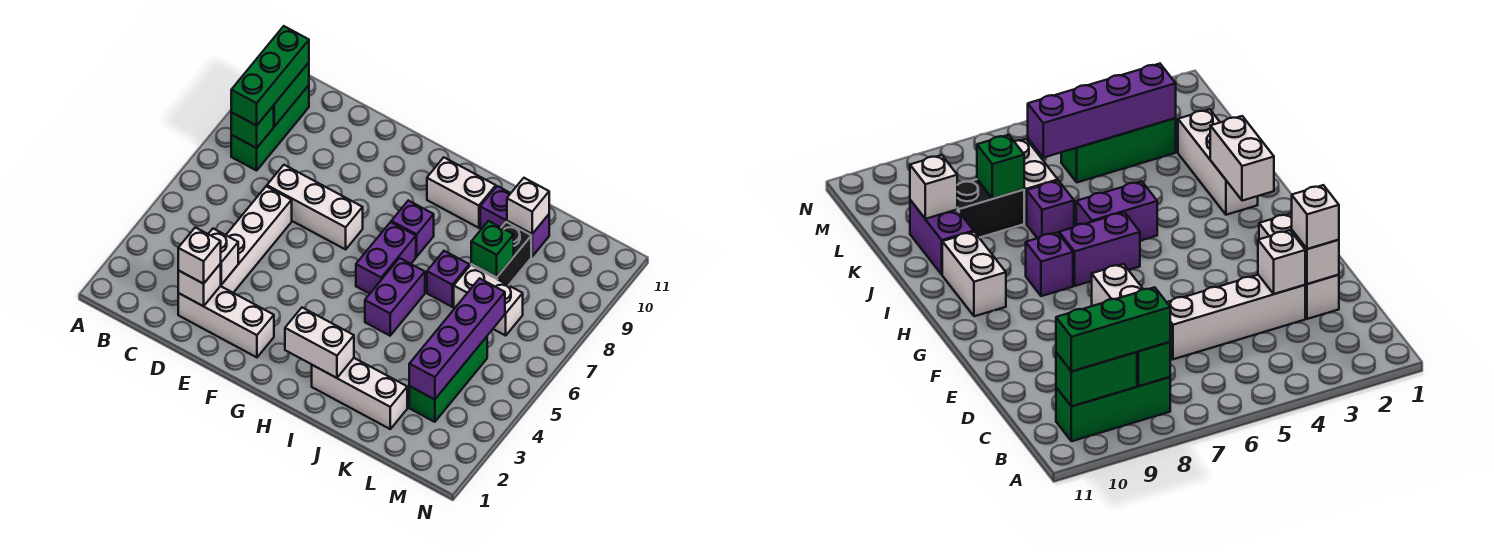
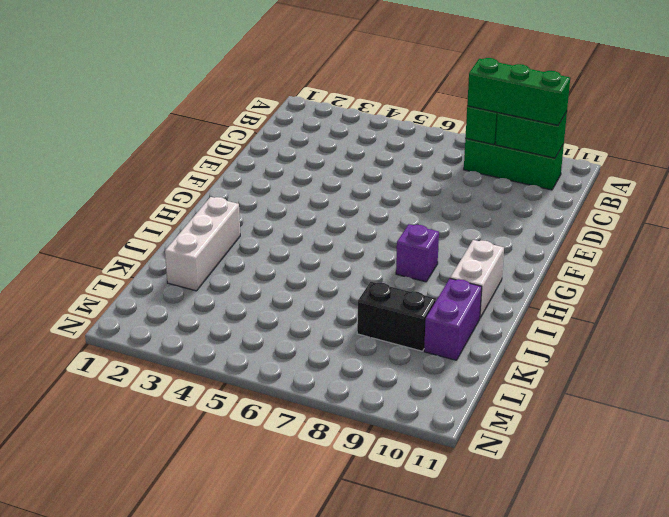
none -> white 1x3 brick [178,286,274,357]
none -> white 1x4 brick [221,186,292,293]
none -> white 1x3 brick [267,165,363,249]

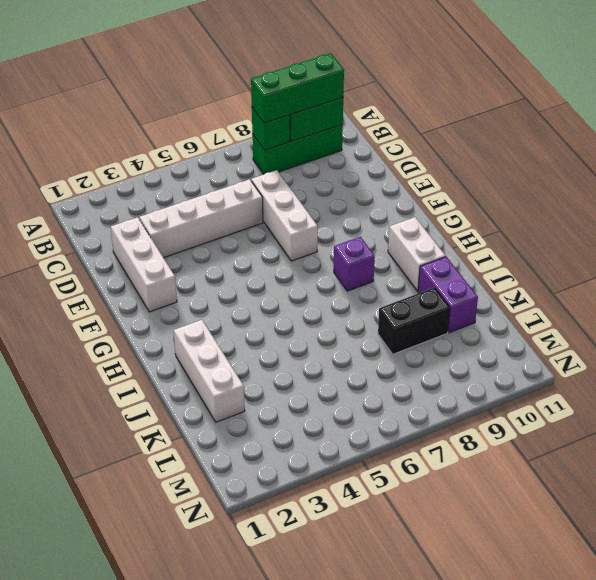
none -> purple 1x2 brick [356,222,416,294]
none -> purple 1x2 brick [365,258,425,336]
none -> purple 1x1 brick [427,251,469,307]

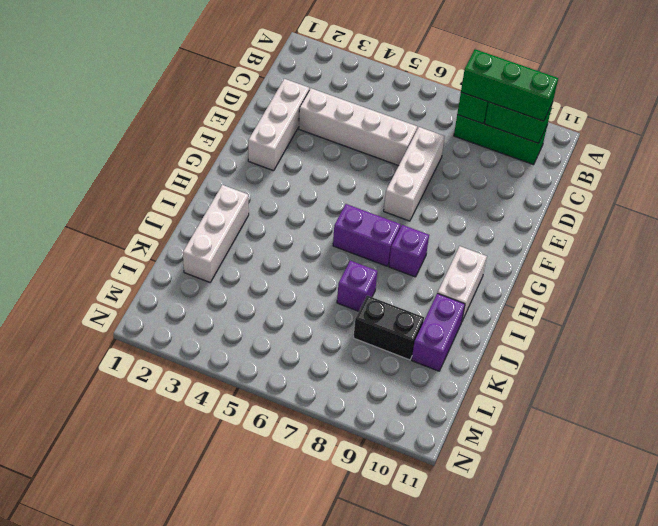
none -> purple 1x2 brick [365,258,425,336]
none -> white 1x2 brick [454,265,523,336]
none -> green 1x3 brick [409,337,487,422]

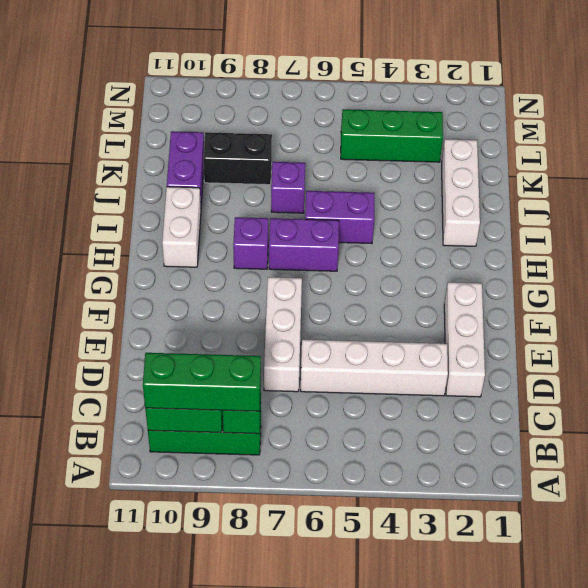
none -> white 1x2 brick [454,265,523,336]
none -> white 1x1 brick [178,264,221,306]
none -> white 1x1 brick [209,229,238,285]

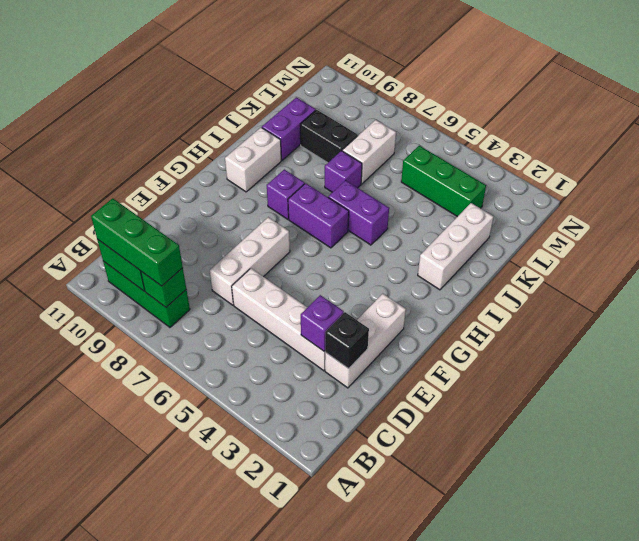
black 1x1 brick [325,312,369,369] -> white 1x1 brick [178,264,221,306]
purple 1x1 brick [301,295,344,351] -> white 1x1 brick [209,229,238,285]
none -> white 1x2 brick [285,308,354,378]
none -> green 1x1 brick [471,221,514,277]
none -> white 1x1 brick [507,178,549,234]

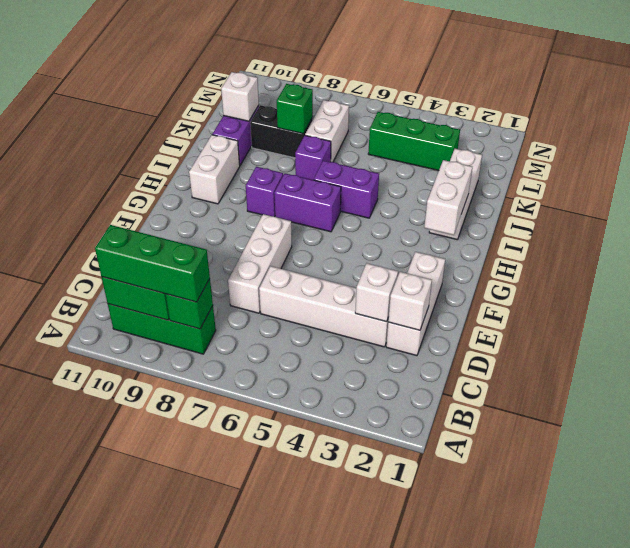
none -> purple 1x4 brick [409,278,505,400]
none -> white 1x1 brick [178,227,221,284]

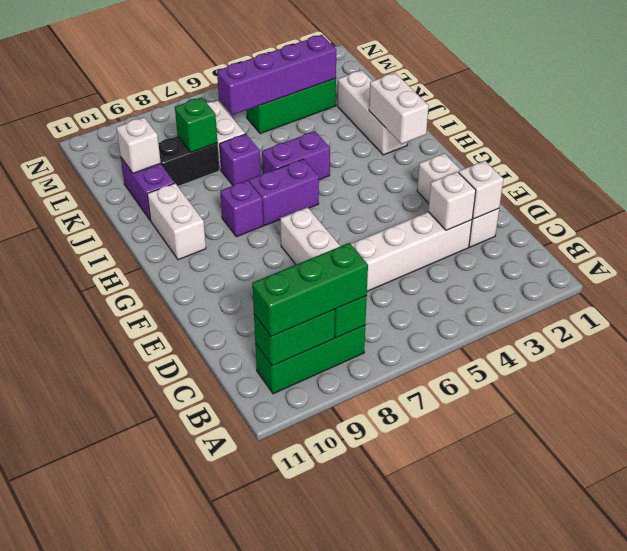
none -> white 1x1 brick [178,227,221,284]

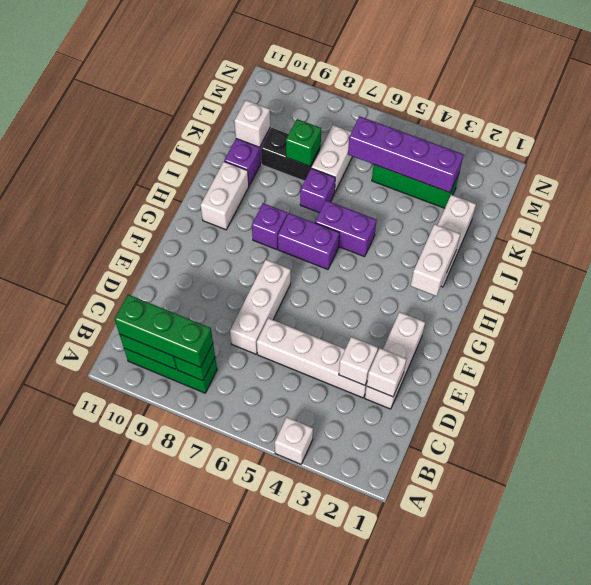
white 1x1 brick [275,417,313,464] -> white 1x1 brick moved to [178,227,221,284]

